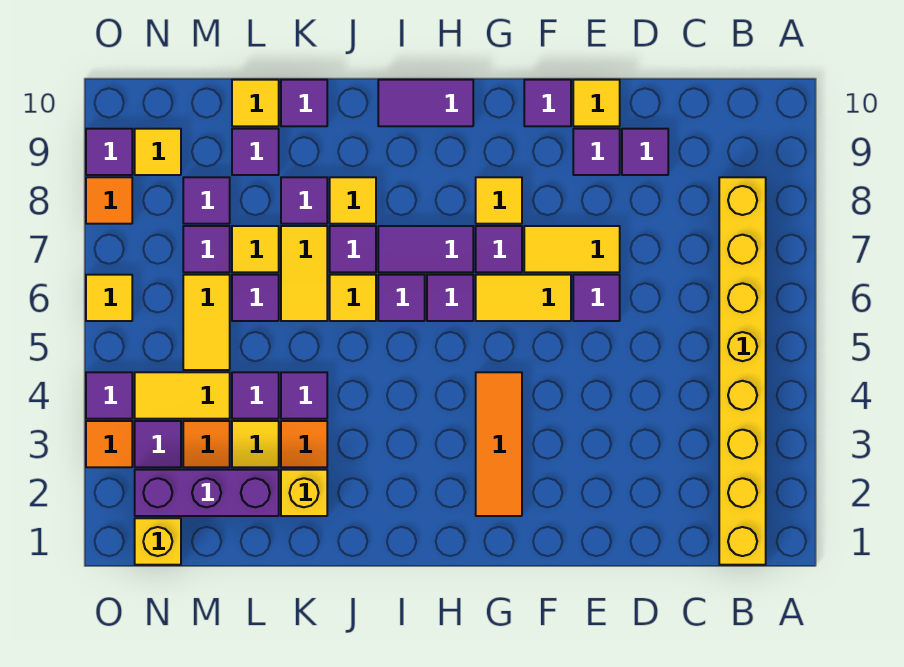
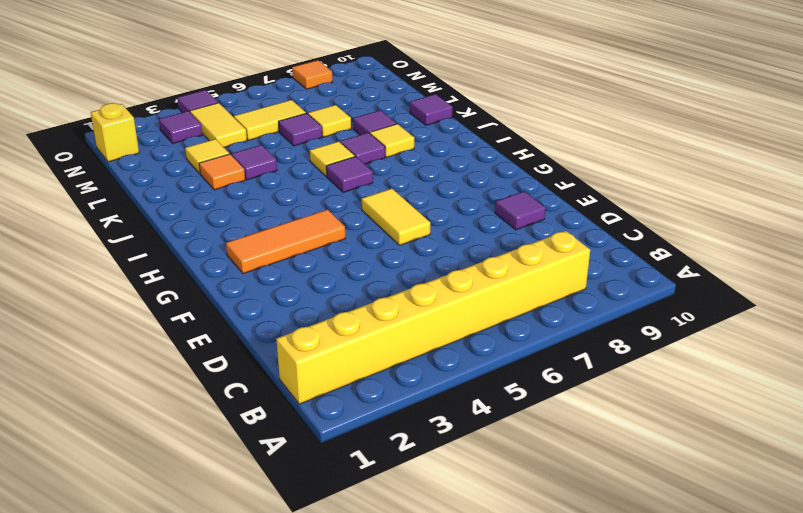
none -> purple 1x1 tile [622,129,668,175]
none -> purple 1x1 tile [573,275,620,321]
none -> yellow 1x2 tile [524,226,620,272]
none -> yellow 1x1 tile [573,80,620,126]

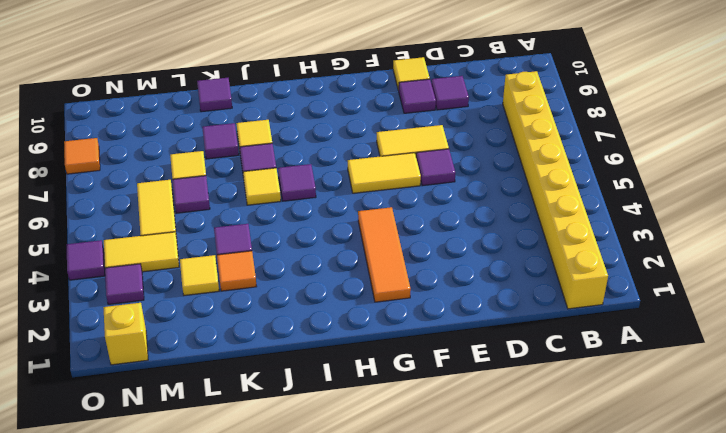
none -> purple 1x1 tile [524,80,571,126]
none -> purple 1x1 tile [476,226,522,272]
none -> yellow 1x1 tile [476,177,522,224]
none -> purple 1x1 tile [427,275,473,321]

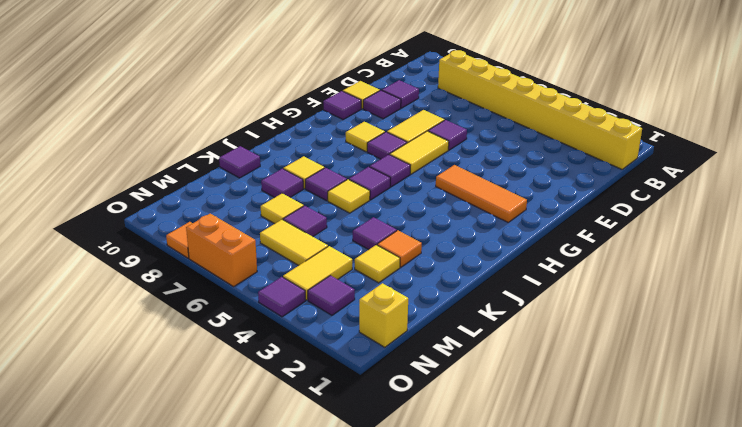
orange 1x2 brick [186,214,257,287] -> yellow 1x1 tile [86,275,132,321]
none -> purple 1x2 tile [378,226,473,272]
none -> purple 1x2 tile [378,80,473,126]
none -> yellow 1x1 brick [281,470,327,516]
none -> yellow 1x2 tile [281,226,327,321]

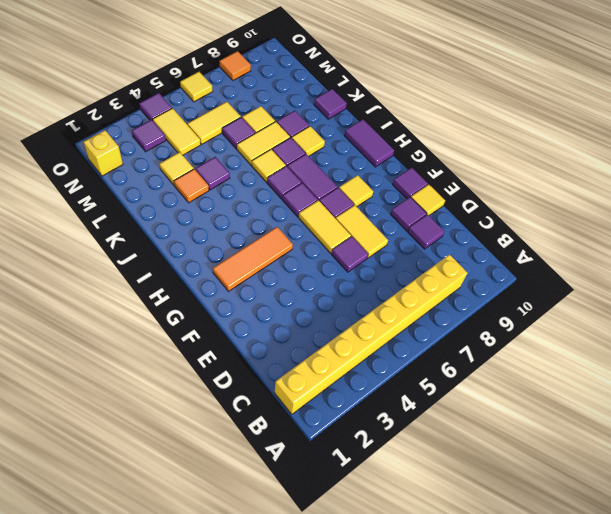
none -> yellow 1x1 brick [281,470,327,516]
none -> purple 1x3 brick [135,470,279,516]
none -> purple 1x1 tile [232,372,279,419]
none -> purple 1x1 tile [232,129,279,175]

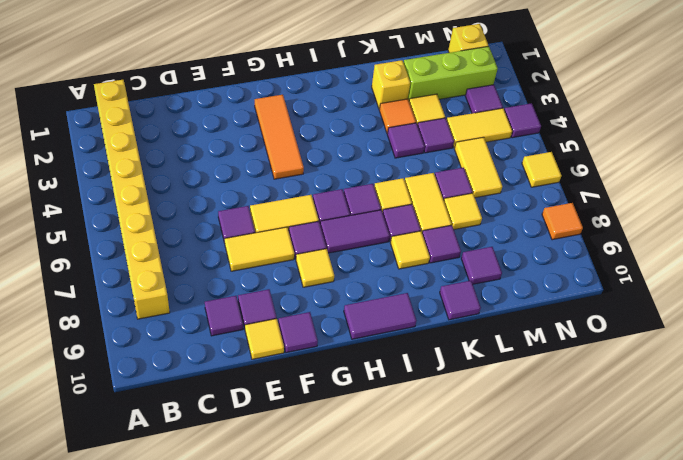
lime 1x3 brick [403,46,498,100] -> purple 1x3 brick [135,470,279,516]
none -> yellow 1x1 tile [232,80,279,126]
none -> orange 1x1 tile [183,421,230,467]
none -> purple 1x1 tile [183,226,230,272]
none -> purple 1x1 tile [183,177,230,224]

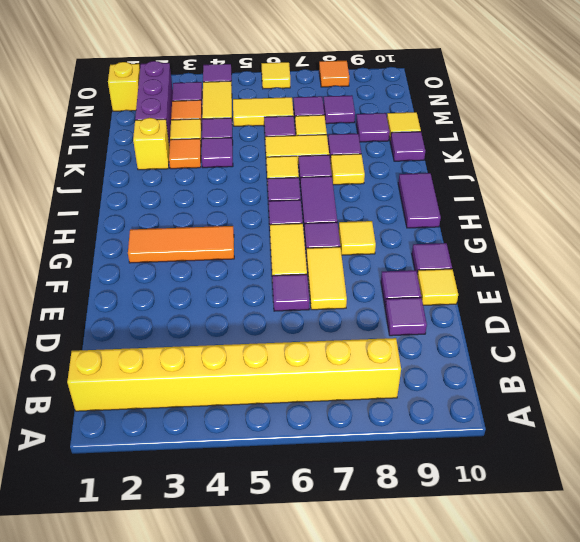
none -> yellow 1x1 tile [135,129,181,175]
none -> orange 1x1 tile [86,421,132,467]
none -> purple 1x1 tile [86,129,132,175]

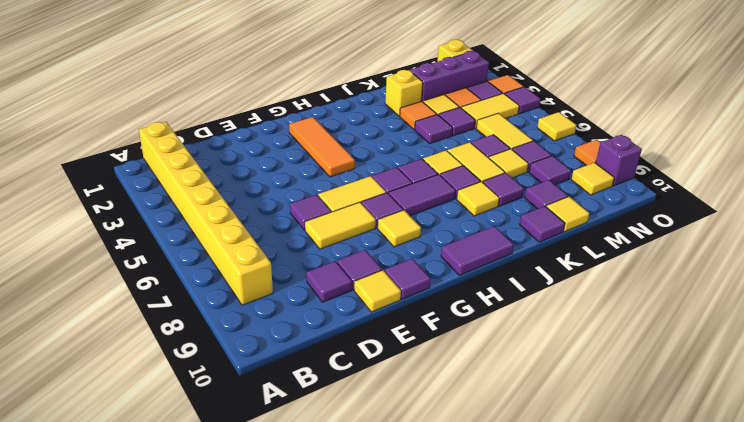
purple 1x1 brick [596,135,642,186] -> purple 1x1 tile [86,129,132,175]

